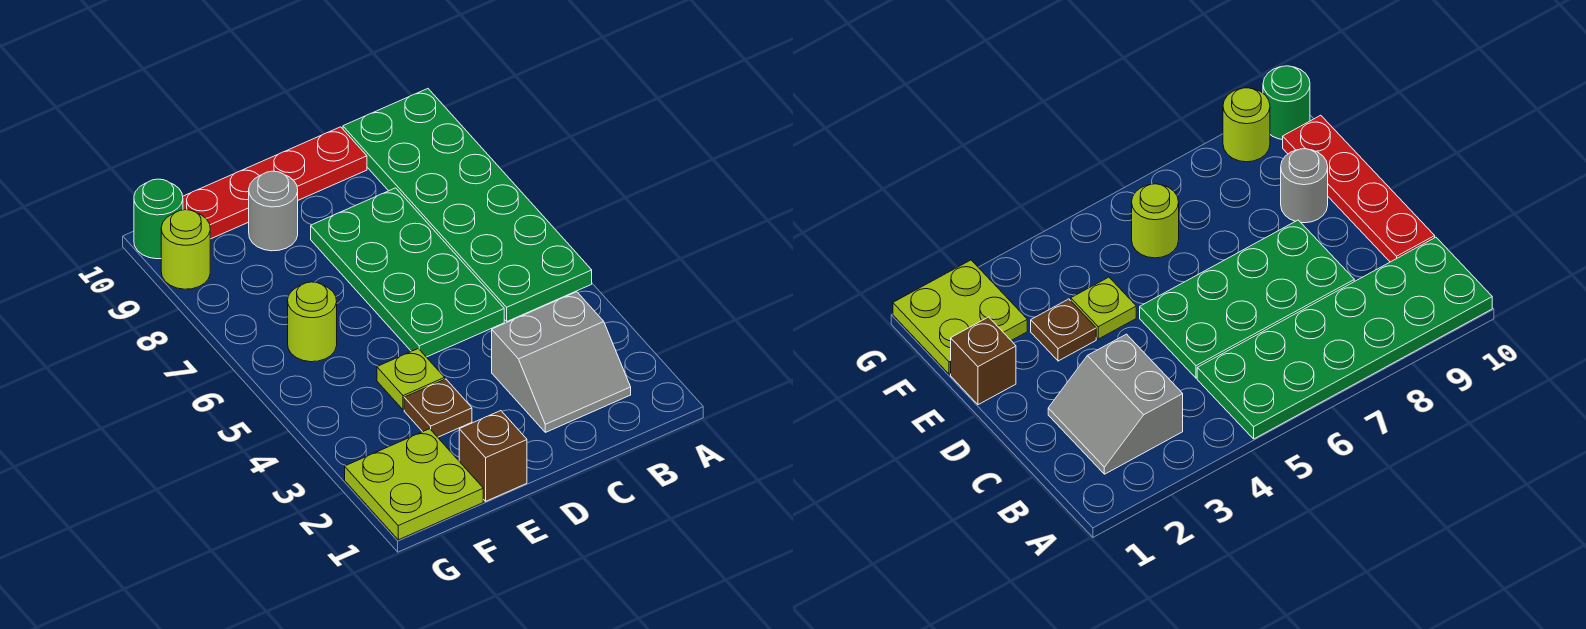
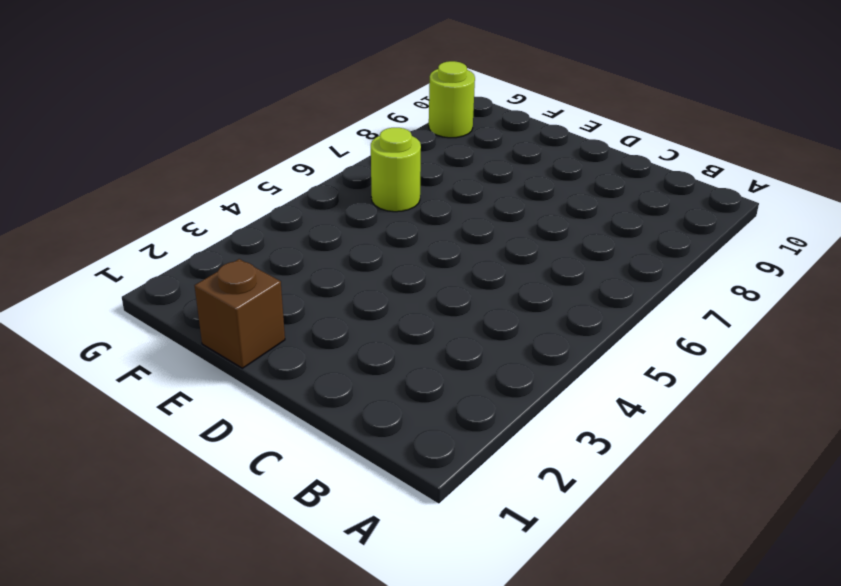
none -> green 2x6 plate [343,89,592,321]
none -> grey 2x2 slope [492,292,631,432]
none -> green 2x4 plate [311,188,504,357]

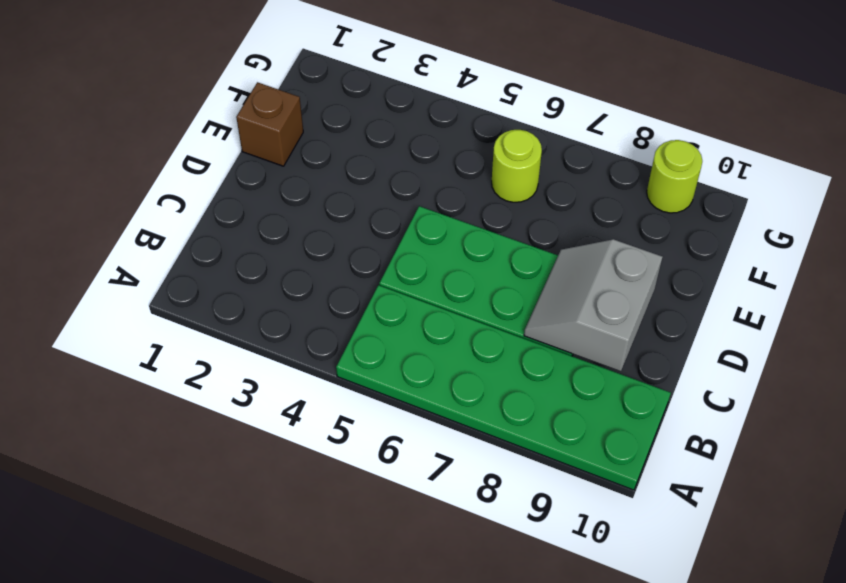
grey 2x2 slope [524,239,662,371] -> grey 2x2 slope moved to [492,292,631,432]
none -> red 1x4 plate [183,127,367,239]
none -> brown 1x1 plate [404,379,472,437]
none -> lime 1x1 plate [377,348,445,410]

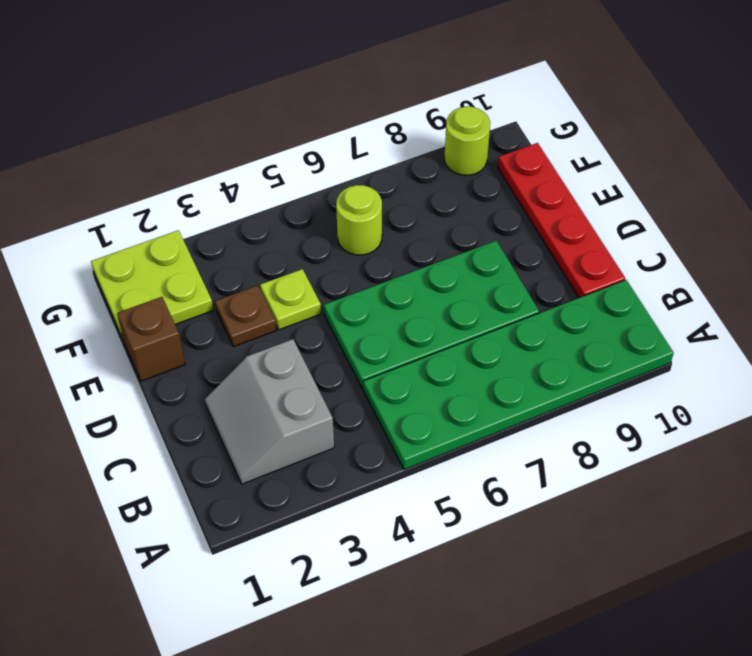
none -> grey 1x1 round brick [249,171,298,251]
none -> green 1x1 round brick [134,179,183,259]

